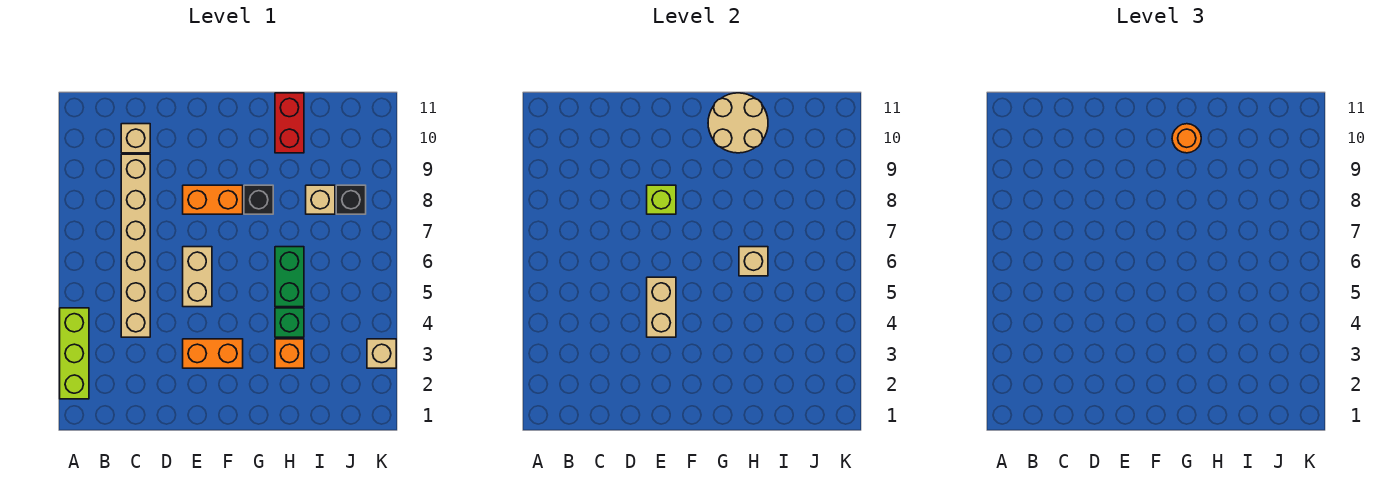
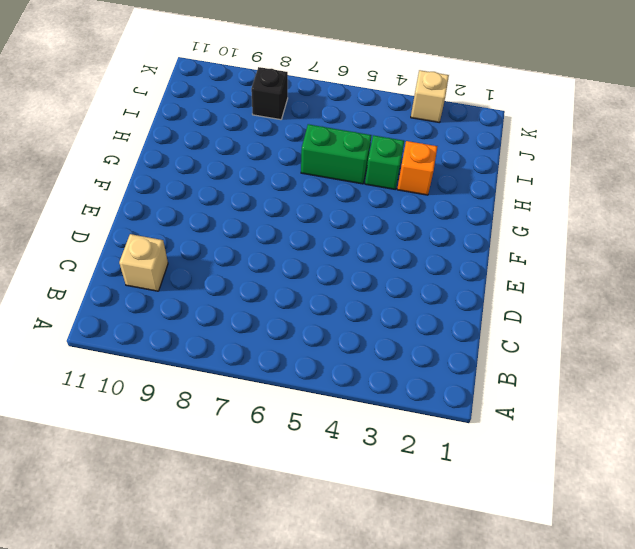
none -> lime 1x3 brick [60,308,89,399]
none -> tan 1x6 brick [121,154,150,337]
none -> orange 1x2 brick [183,339,243,368]

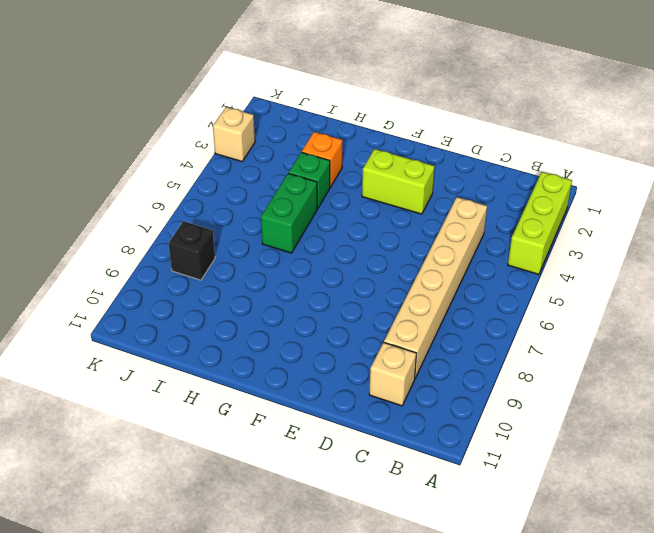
lime 1x2 brick [362,149,435,214] -> orange 1x2 brick [183,339,243,368]
none -> tan 1x2 brick [183,247,212,307]
none -> orange 1x2 brick [183,185,243,214]
none -> black 1x1 brick [244,185,273,214]

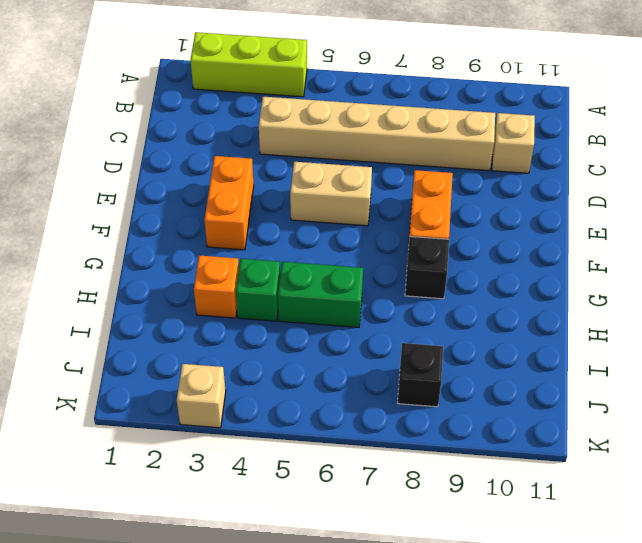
none -> red 1x2 brick [275,93,304,153]
none -> tan 1x1 brick [306,185,335,214]
none -> tan 1x2 brick [647,277,676,337]

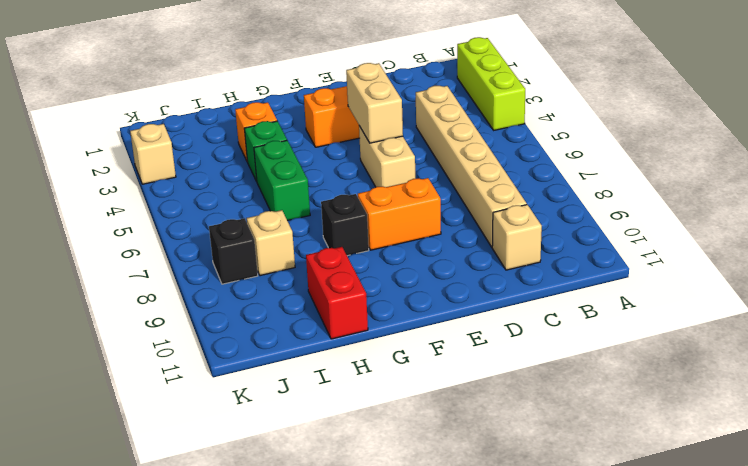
none -> lime 1x1 brick [647,185,676,214]
none -> tan 2x2 round brick [708,93,768,153]
none -> tan 1x1 brick [739,247,768,276]

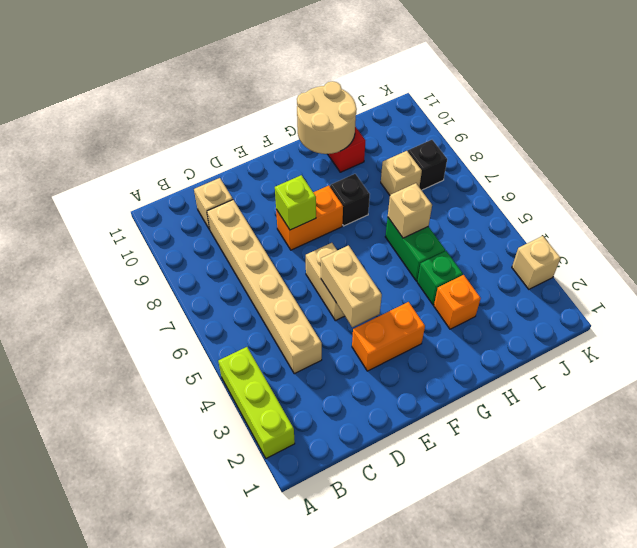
none -> orange 1x1 round brick [1172,124,1201,153]

